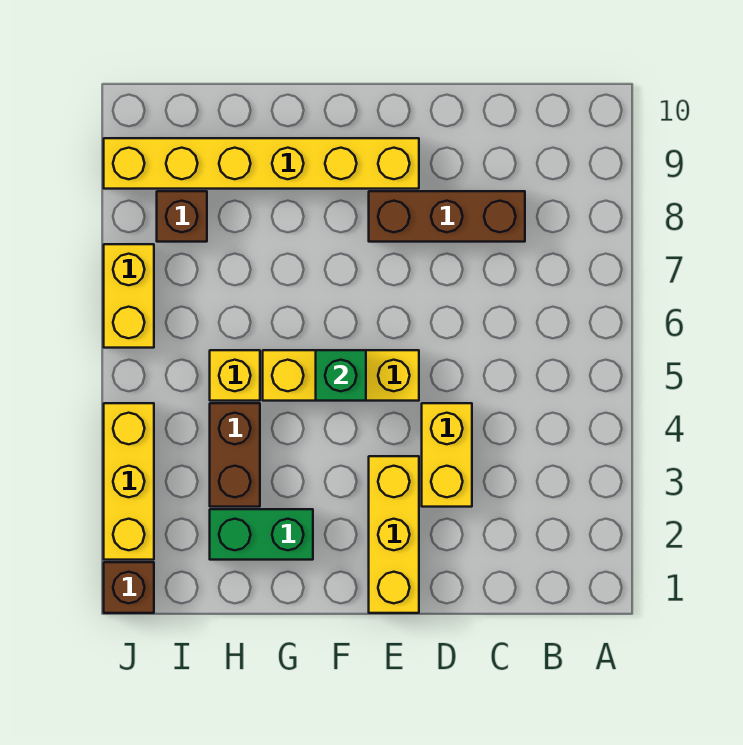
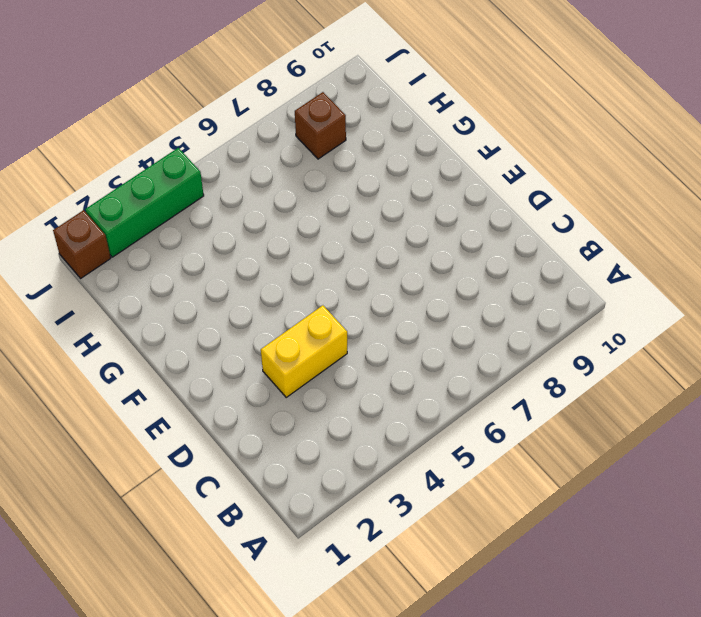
green 1x3 brick [85,148,204,257] -> yellow 1x3 brick [104,403,154,560]
none -> brown 1x3 brick [369,191,525,242]
none -> yellow 1x3 brick [369,456,419,613]
none -> yellow 1x3 brick [263,350,419,401]

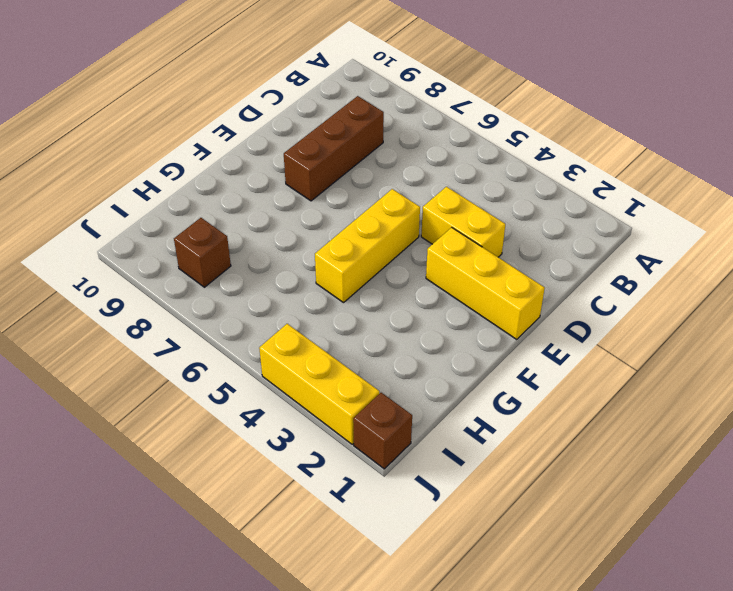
none -> yellow 1x6 brick [104,138,419,189]
none -> green 1x2 brick [210,509,313,560]
none -> brown 1x2 brick [210,403,260,507]

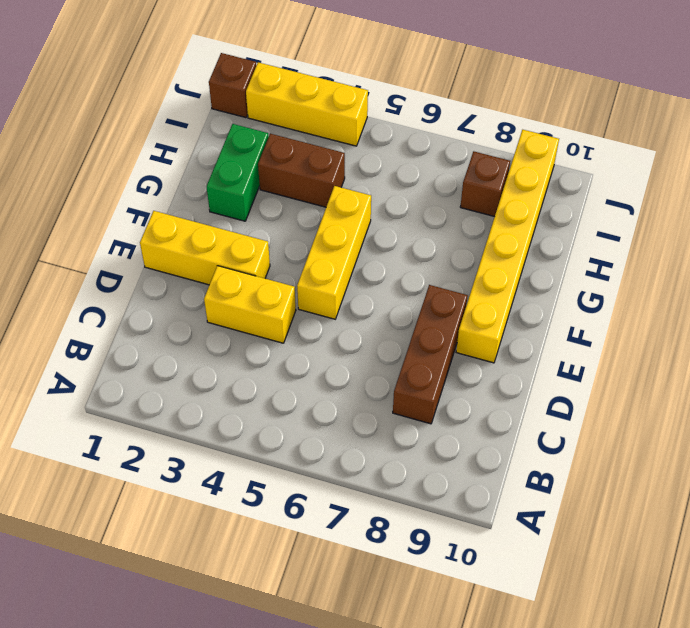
none -> yellow 1x1 brick [210,350,260,401]
none -> yellow 1x2 brick [104,244,154,348]
none -> green 1x1 brick [316,350,366,401]

